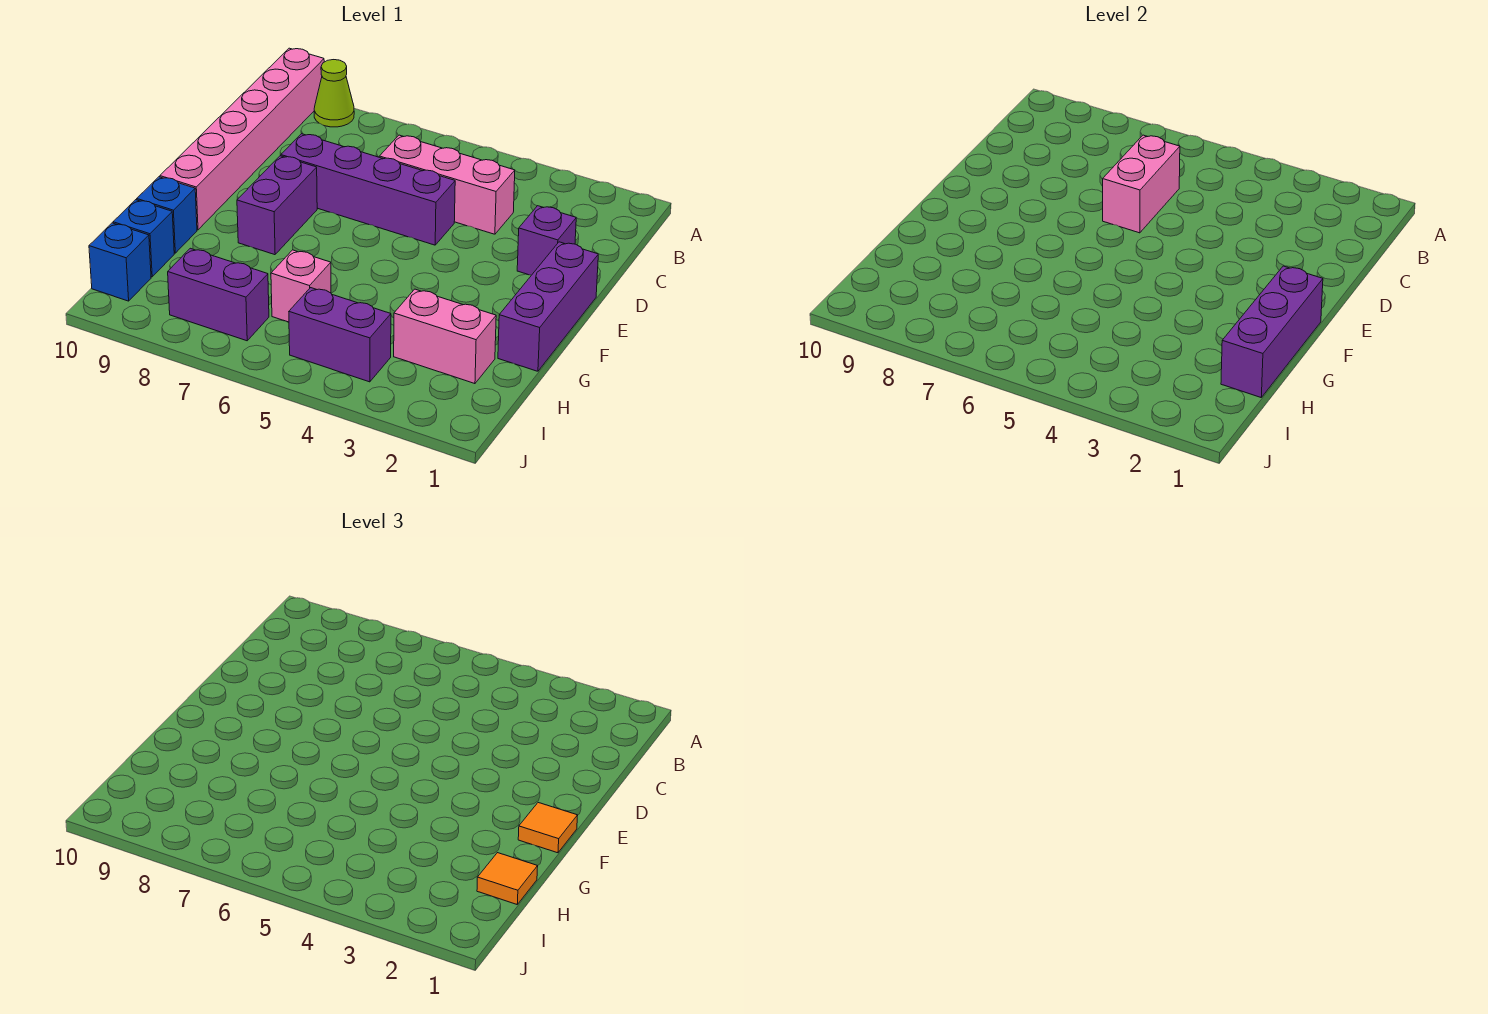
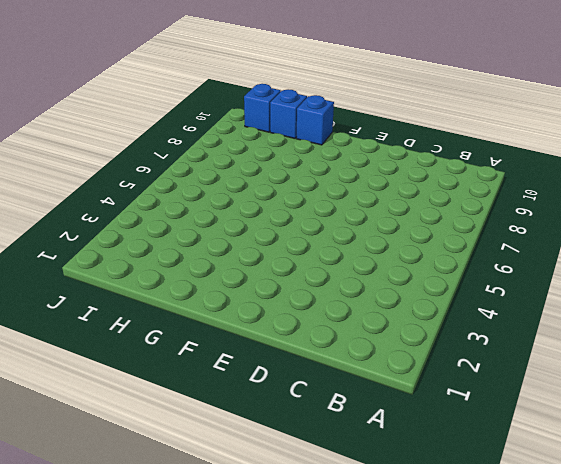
none -> lime 1x1 cone [314,60,354,127]
none -> pink 1x6 brick [160,48,324,230]
none -> pink 1x3 brick [379,135,515,234]

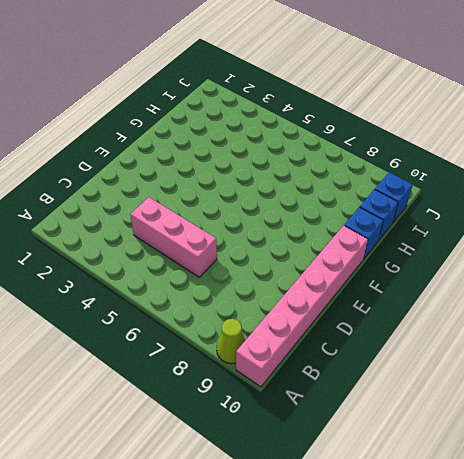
none -> purple 1x1 brick [517,206,576,275]
none -> purple 1x4 brick [281,134,455,245]
none -> purple 1x3 brick [498,242,598,371]

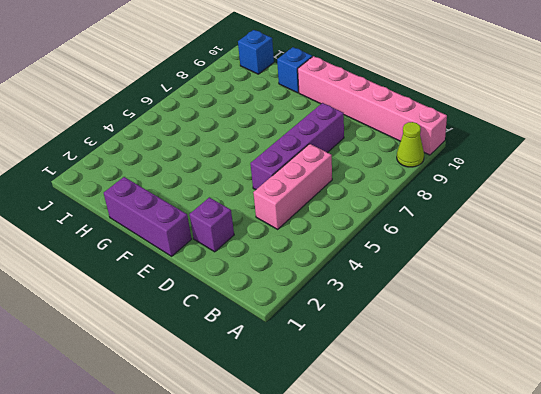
none -> purple 1x2 brick [237,156,317,255]
none -> pink 1x2 brick [394,289,496,384]
none -> pink 1x1 brick [271,250,331,322]

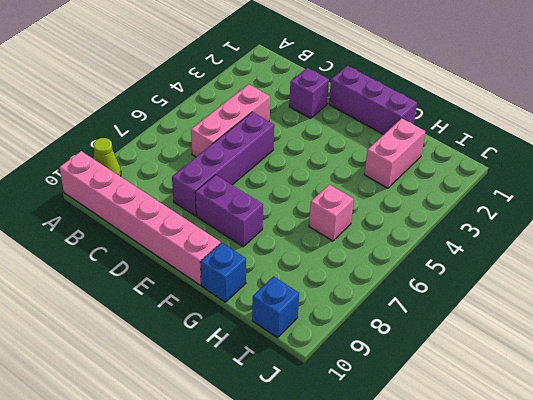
none -> blue 1x1 brick [113,200,174,277]
none -> purple 1x2 brick [289,288,391,382]
none -> purple 1x2 brick [168,248,269,341]

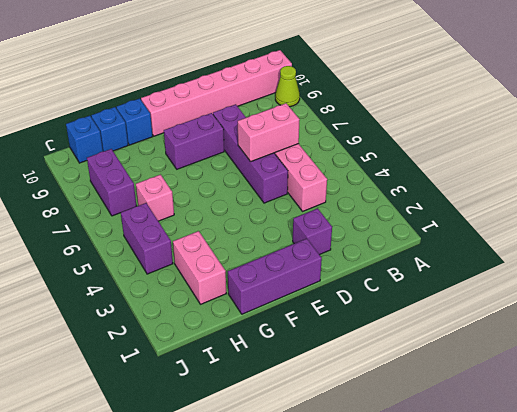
none -> purple 1x3 brick [1221,266,1323,397]
none -> orange 1x1 tile [518,803,578,853]
none -> orange 1x1 tile [477,853,538,904]

